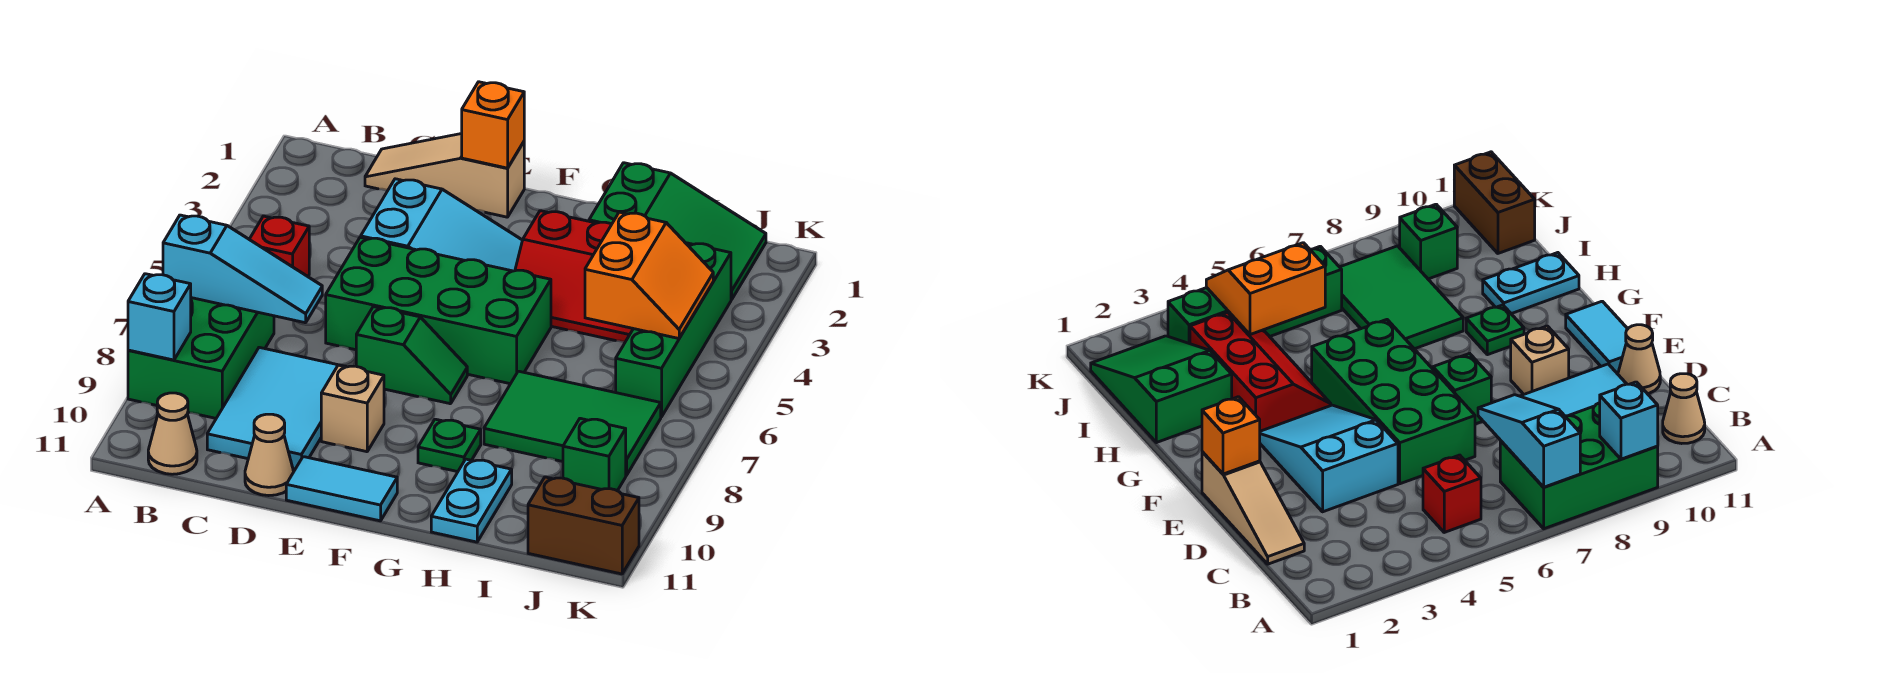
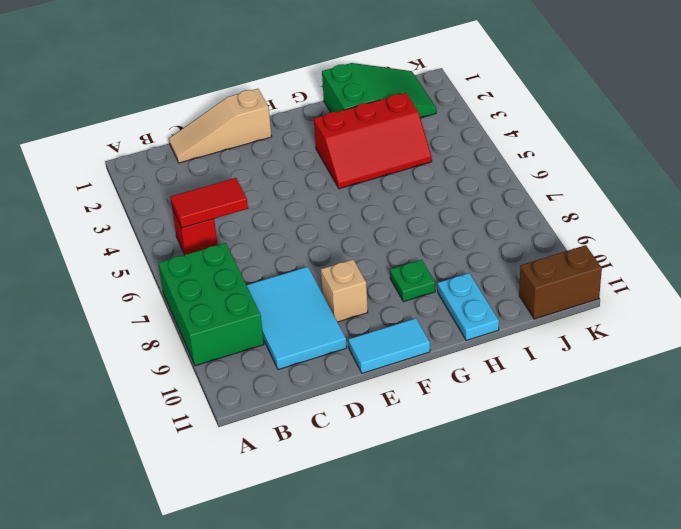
red 1x2 tile [170,178,248,228] -> none
none -> tan 1x1 cone [148,393,197,474]
none -> cyan 2x3 slope [361,179,522,271]
none -> green 2x4 brick [326,237,551,384]

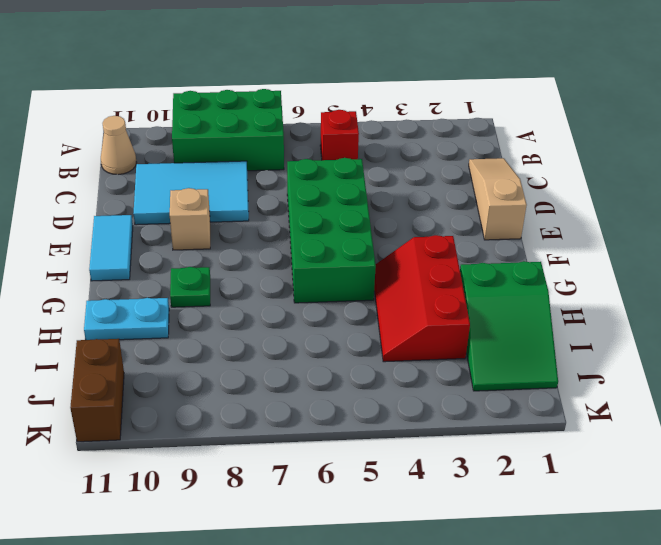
none -> cyan 2x3 slope [361,179,522,271]
none -> tan 1x1 cone [245,414,293,496]
none -> green 1x2 slope [356,307,467,404]

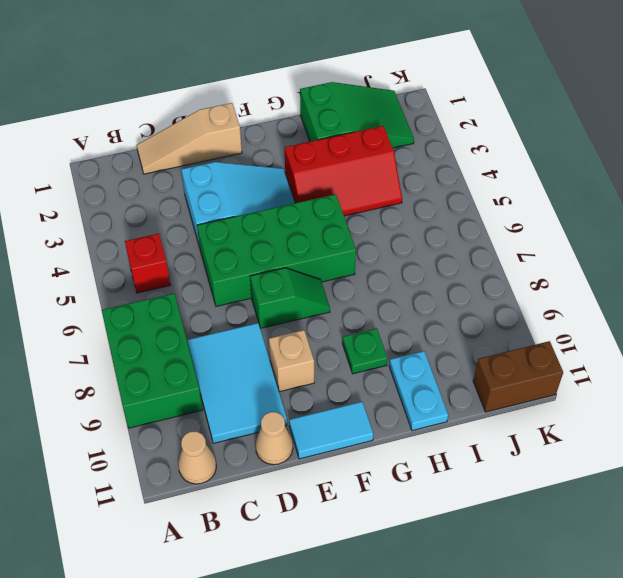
none -> green 2x3 tile [484,371,661,476]
none -> green 1x4 brick [616,243,731,417]
none -> green 1x1 brick [563,418,626,491]

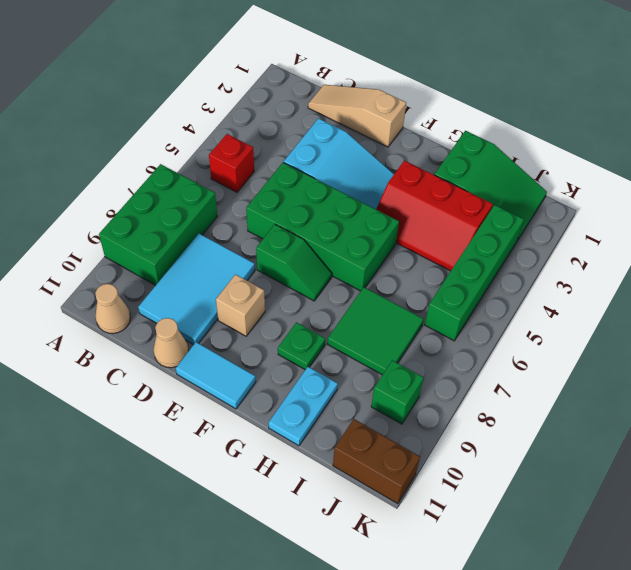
green 2x2 tile [327,287,424,375] -> green 2x3 tile [484,371,661,476]
none -> cyan 1x3 slope [163,215,322,323]
none -> cyan 1x1 brick [128,274,191,360]
none -> orange 1x1 brick [462,82,524,168]

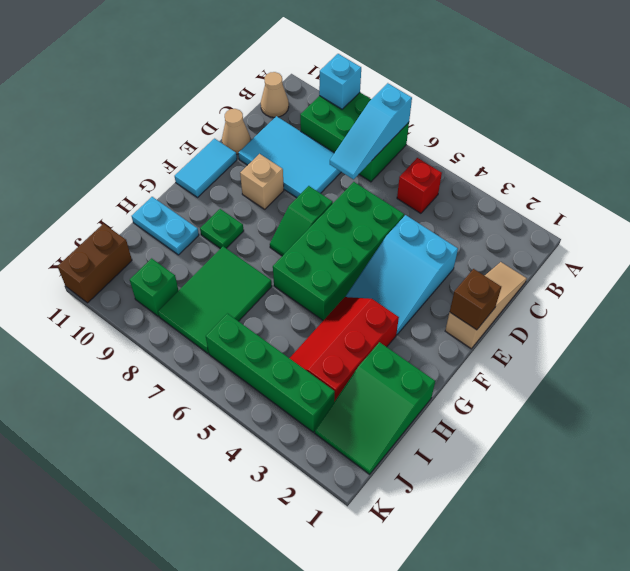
brown 1x1 brick [450,269,501,330] -> orange 1x1 brick [462,82,524,168]
none -> orange 2x2 slope [585,212,713,338]

